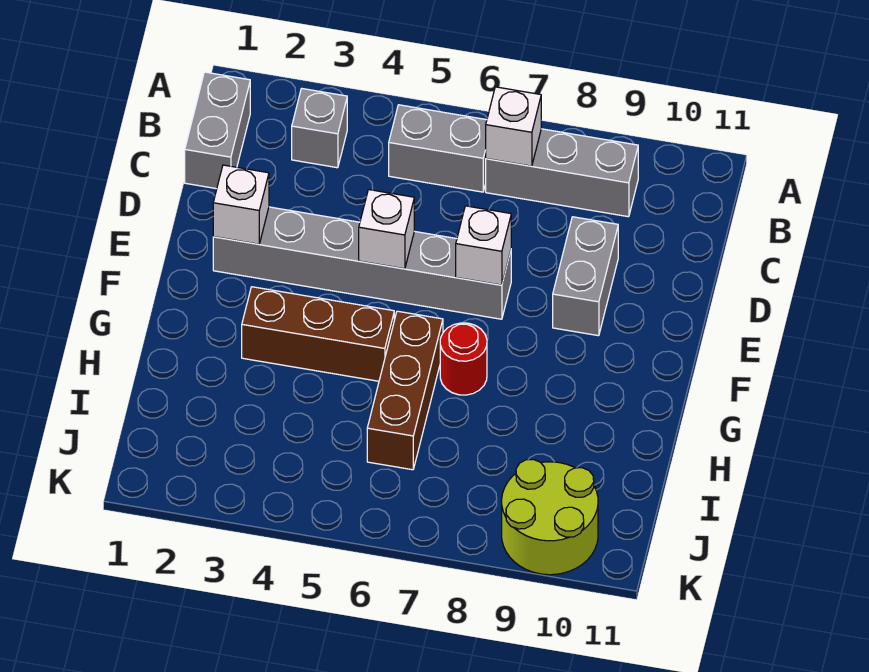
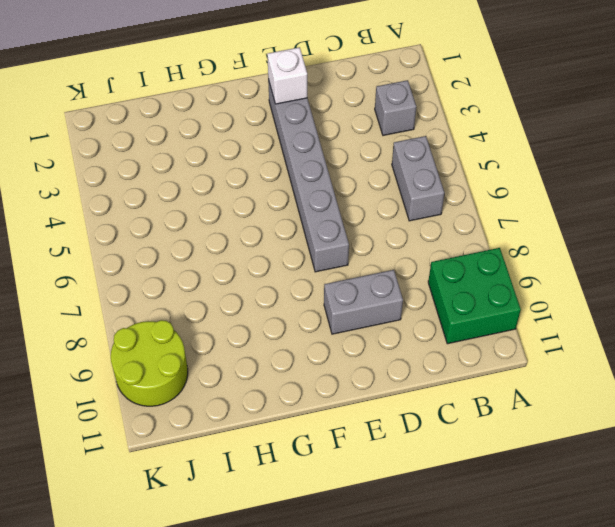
green 2x2 brick [428,248,521,344] -> grey 1x3 brick [486,129,638,217]
none -> grey 1x2 brick [185,72,250,189]
none -> brown 1x3 brick [242,287,394,381]
none -> brown 1x3 brick [367,311,443,470]

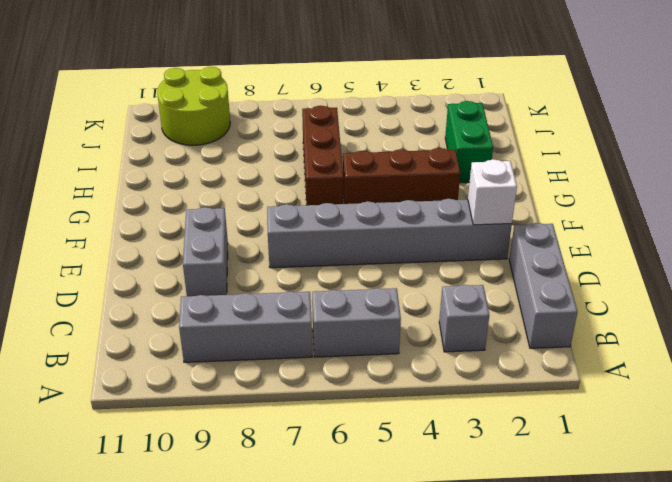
grey 1x3 brick [509,223,578,348] -> grey 1x2 brick [185,72,250,189]
green 1x2 brick [445,101,493,183] -> none
none -> red 1x1 round brick [440,323,487,395]
none -> white 1x1 brick [486,87,541,166]
none -> white 1x1 brick [359,190,414,269]

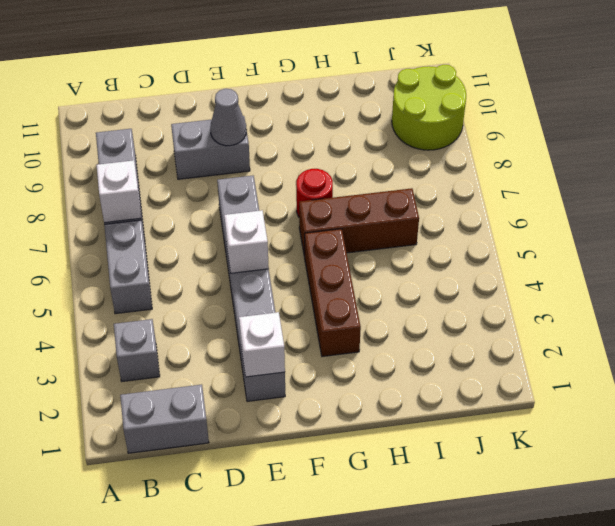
grey 1x1 cone [210,89,247,146] -> none
none -> white 1x1 brick [456,206,511,285]

